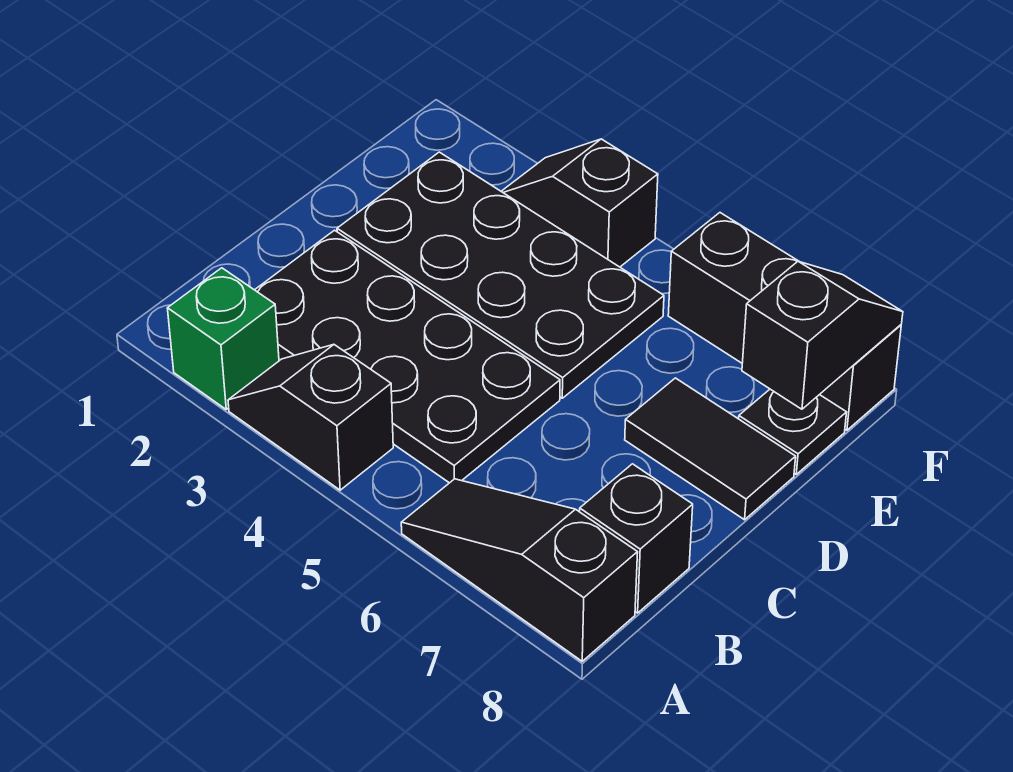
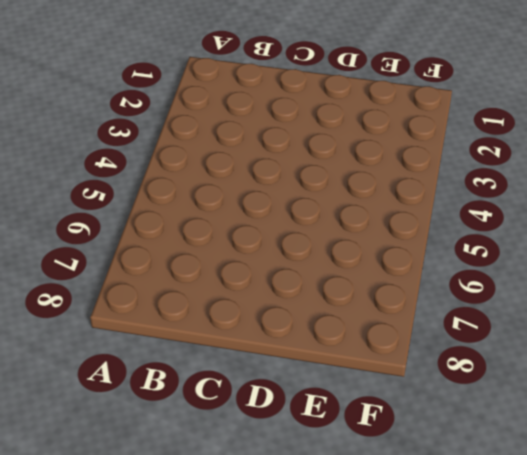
none -> green 1x1 brick [167,268,279,409]
none -> black 1x2 slope [228,345,393,490]

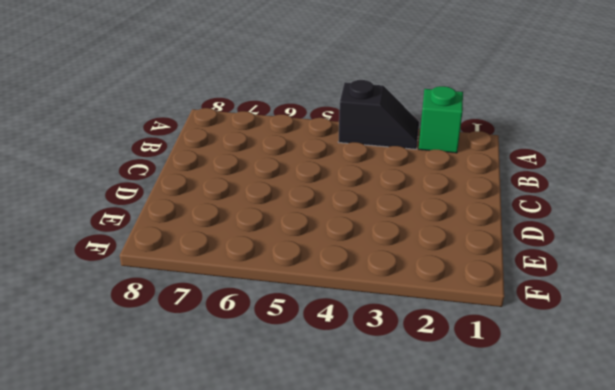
none -> black 1x3 slope [401,479,638,661]
none -> black 2x4 plate [255,230,560,483]

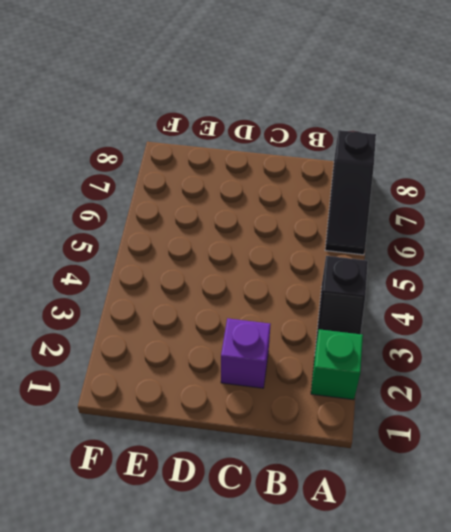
purple 1x1 brick [221,318,271,388] -> black 2x4 plate [255,230,560,483]
none -> black 1x1 brick [580,464,693,613]
none -> black 2x4 plate [337,152,664,398]

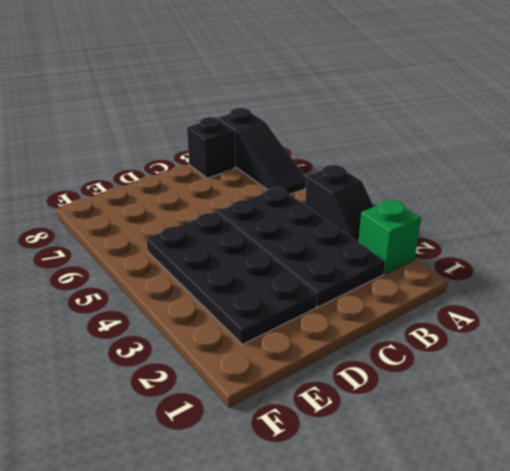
none -> black 1x2 tile [625,378,796,520]
none -> black 1x1 plate [739,389,847,474]

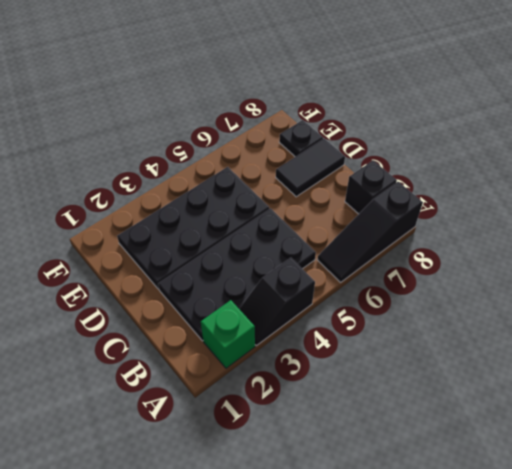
none -> black 1x2 slope [501,139,658,267]
none -> black 1x3 brick [668,213,901,430]

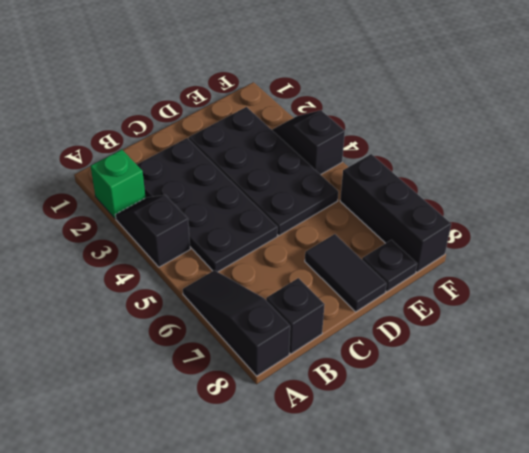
none -> black 1x2 slope [742,261,903,409]

